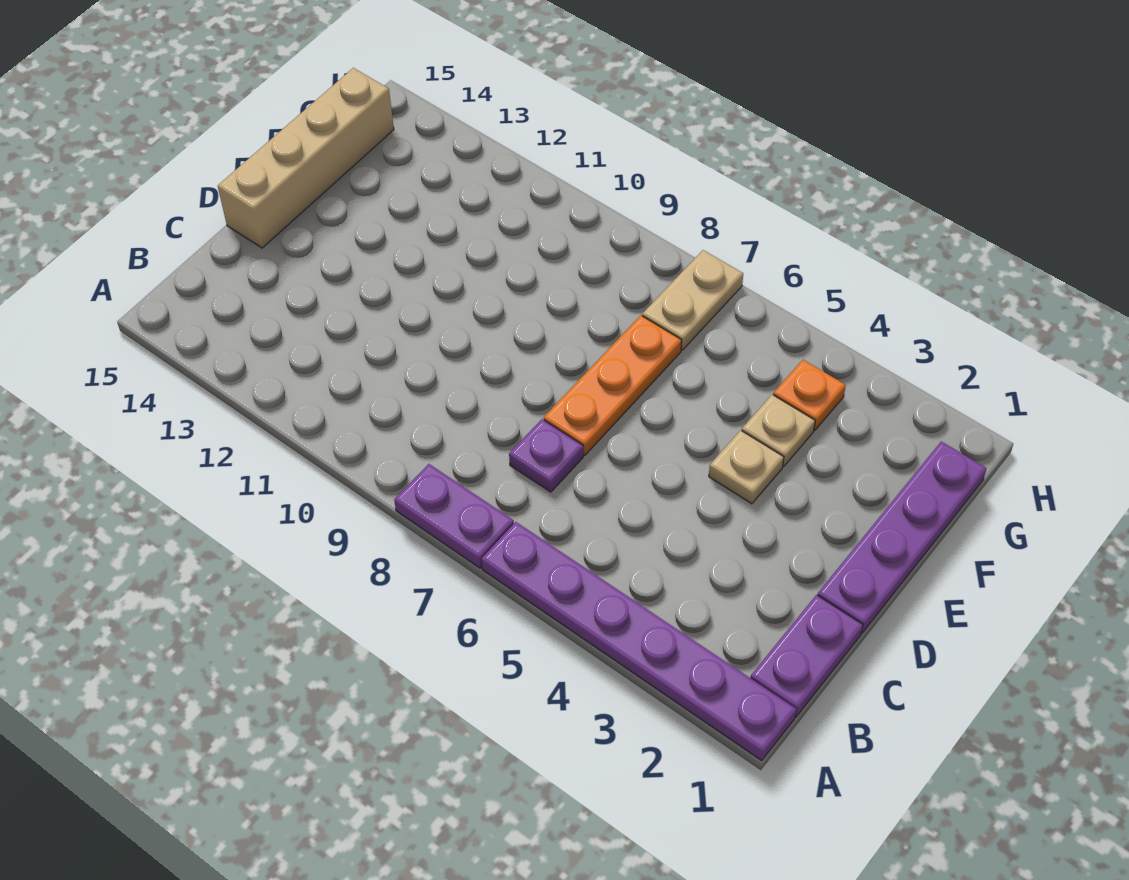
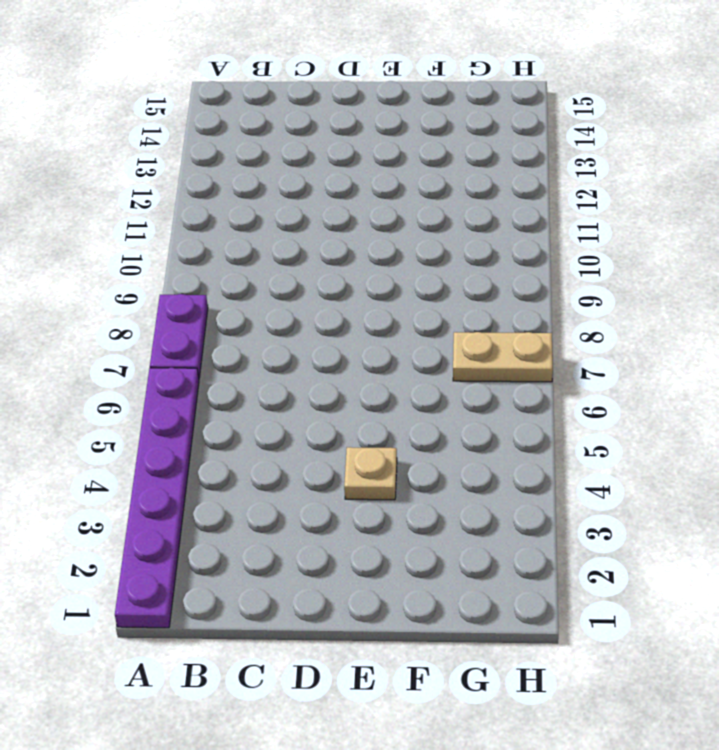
none -> purple 1x2 plate [751,595,863,717]
none -> purple 1x1 plate [509,419,583,492]

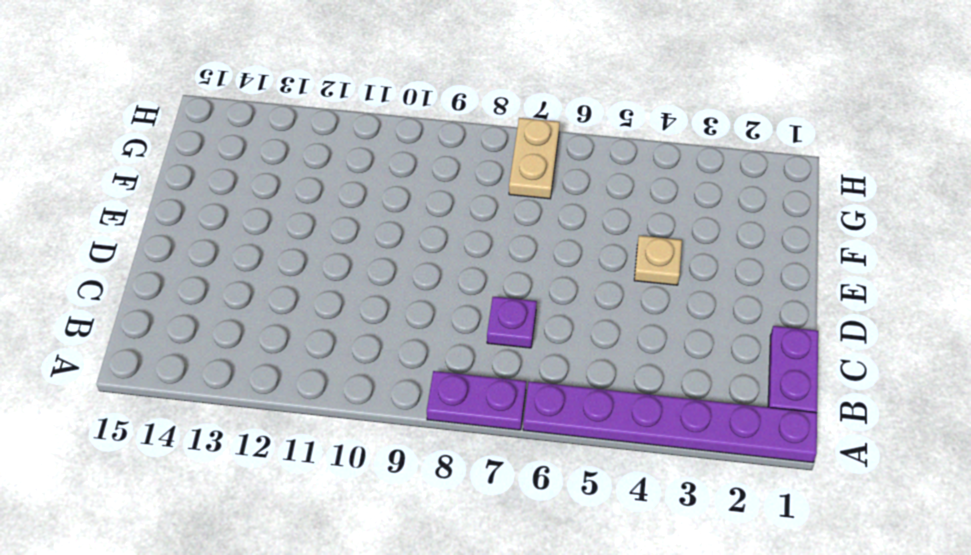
none -> purple 1x4 plate [818,441,987,633]
none -> orange 1x3 plate [544,315,682,455]

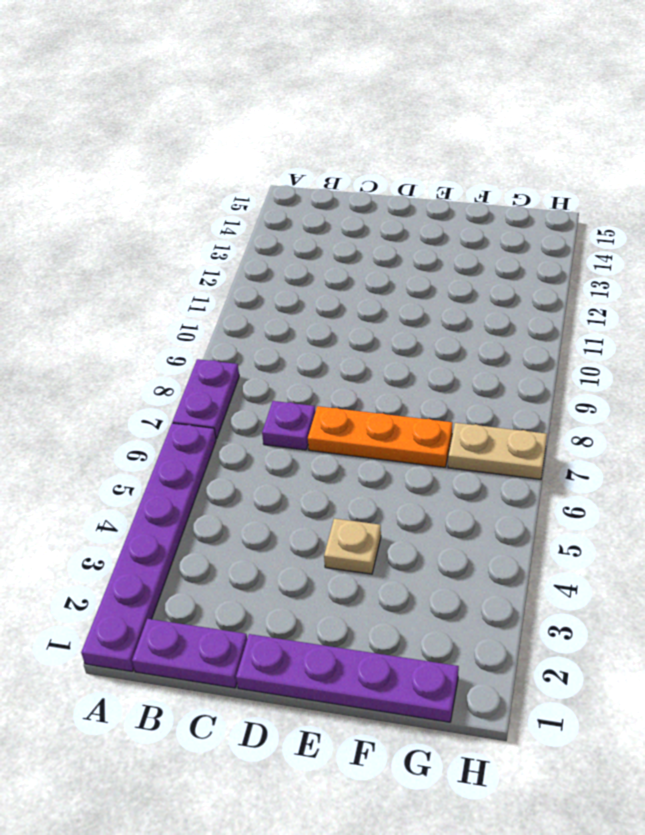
none -> tan 1x4 brick [218,68,394,248]
none -> tan 1x1 plate [742,395,815,467]

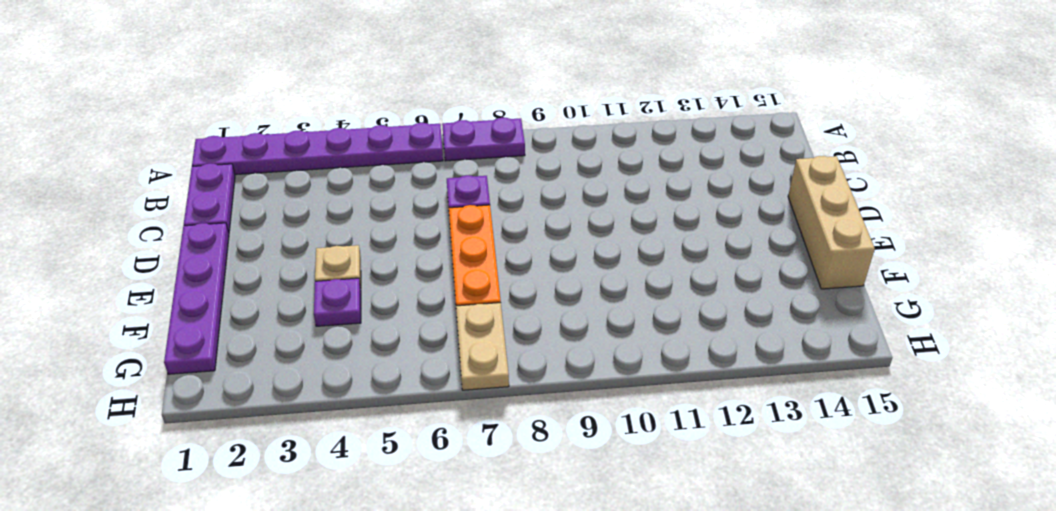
tan 1x3 brick [788,156,875,289] -> tan 1x4 brick [218,68,394,248]
purple 1x1 plate [314,278,361,326] -> tan 1x1 plate [742,395,815,467]
none -> orange 1x1 plate [773,360,846,431]

